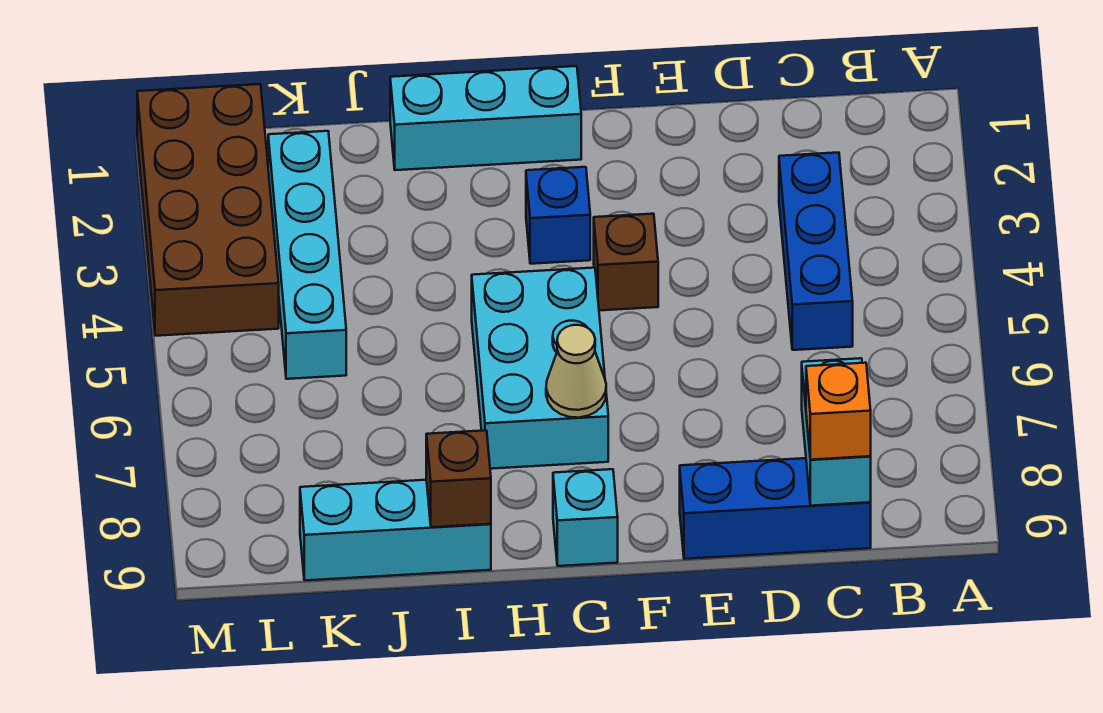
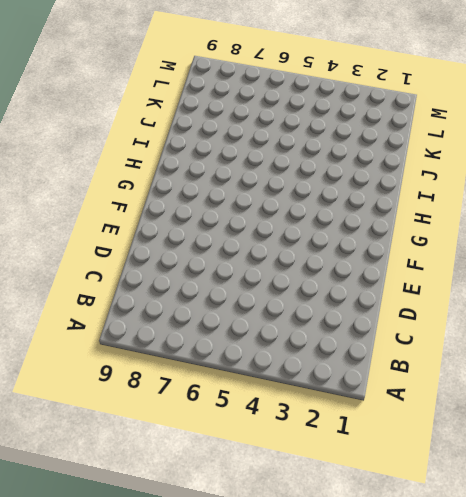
none -> blue 1x3 brick [779,152,853,350]
none -> blue 1x3 brick [680,458,871,559]
none -> brown 1x1 brick [594,214,658,311]

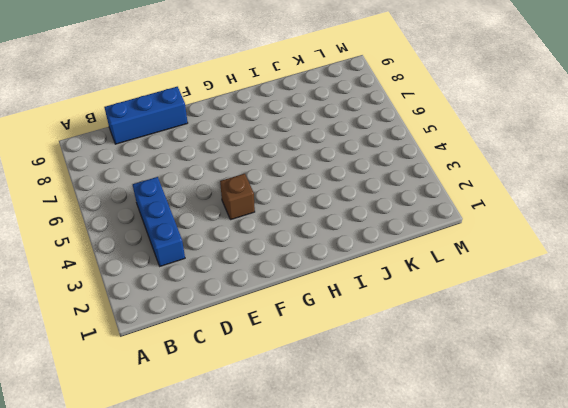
none -> cyan 1x3 brick [390,66,581,170]
none -> blue 1x1 brick [526,167,590,264]
none -> cyan 2x3 brick [472,268,608,469]

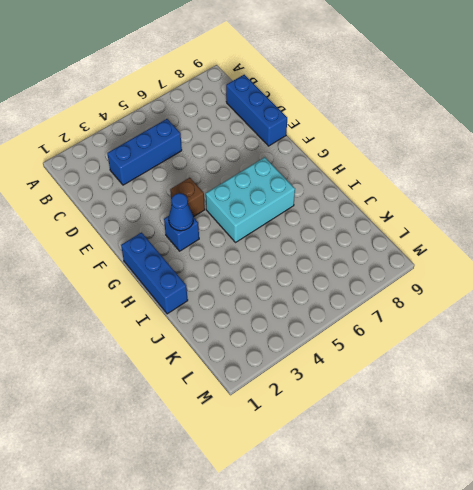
blue 1x3 brick [121,232,188,314] -> cyan 1x3 brick [390,66,581,170]
blue 1x1 cone [169,193,193,231] -> none
none -> cyan 1x1 brick [553,469,618,566]
none -> cyan 1x3 brick [300,480,491,580]
none -> cyan 1x4 brick [268,131,346,379]

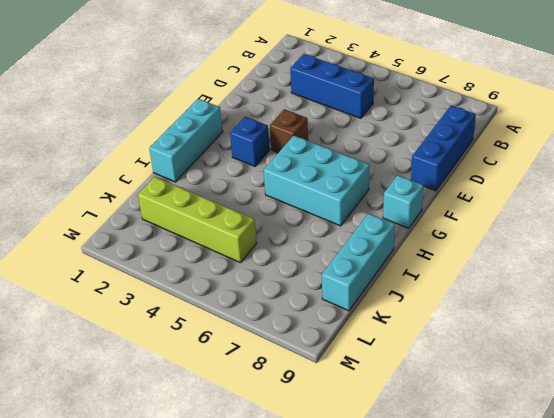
lime 1x4 brick [138,177,257,263] -> cyan 1x4 brick [268,131,346,379]
none -> brown 2x4 brick [137,84,279,336]
none -> cyan 1x2 brick [802,358,871,506]
none -> tan 1x1 cone [546,325,606,418]

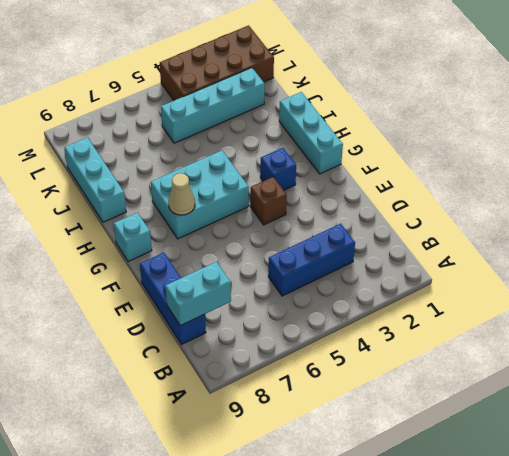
none -> brown 1x1 brick [426,430,491,527]
none -> orange 1x1 brick [806,363,871,460]

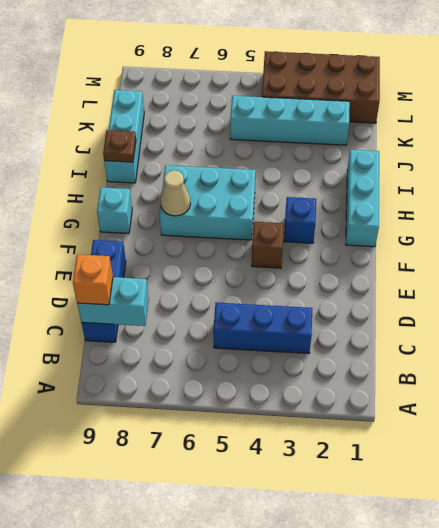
brown 1x1 plate [103,130,136,162] -> brown 1x1 brick [426,430,491,527]

